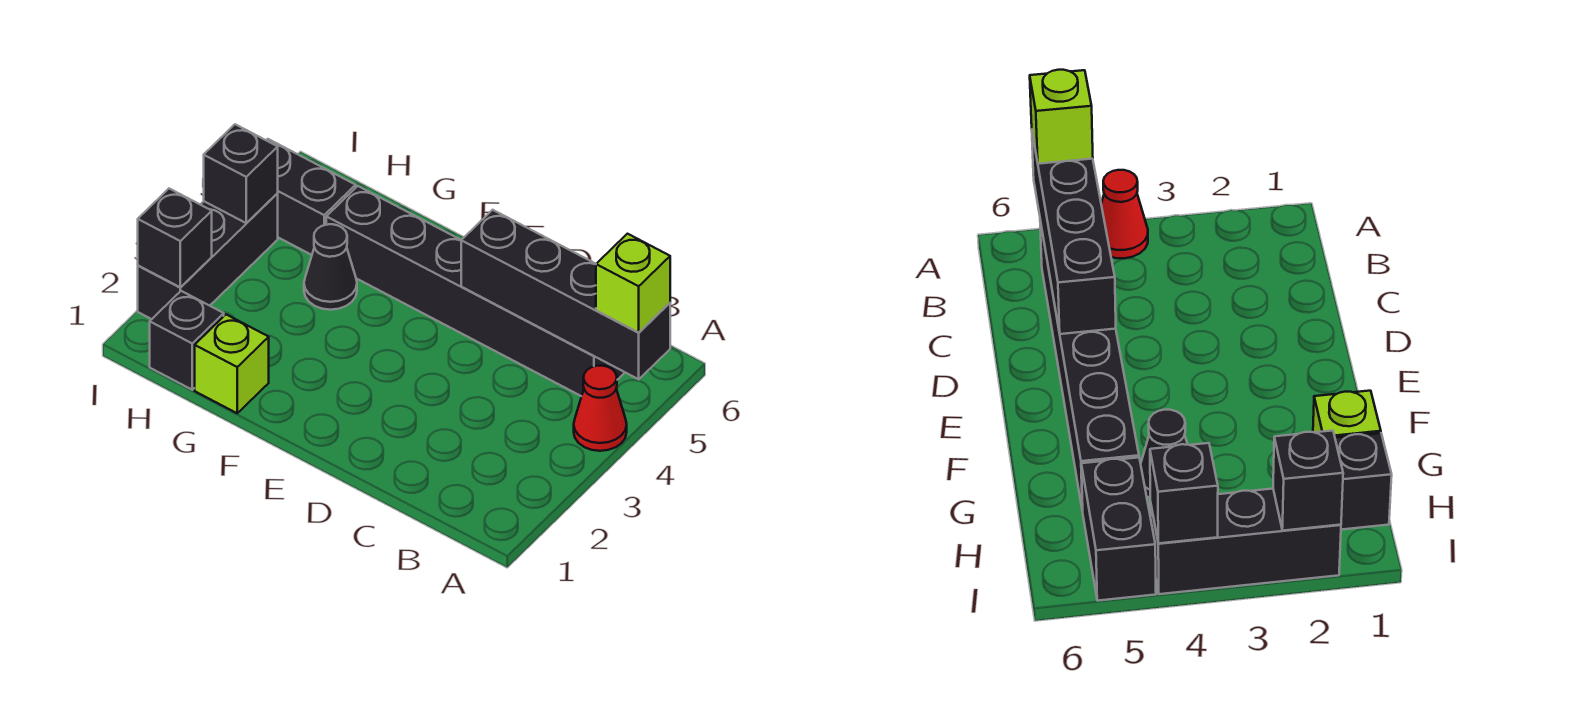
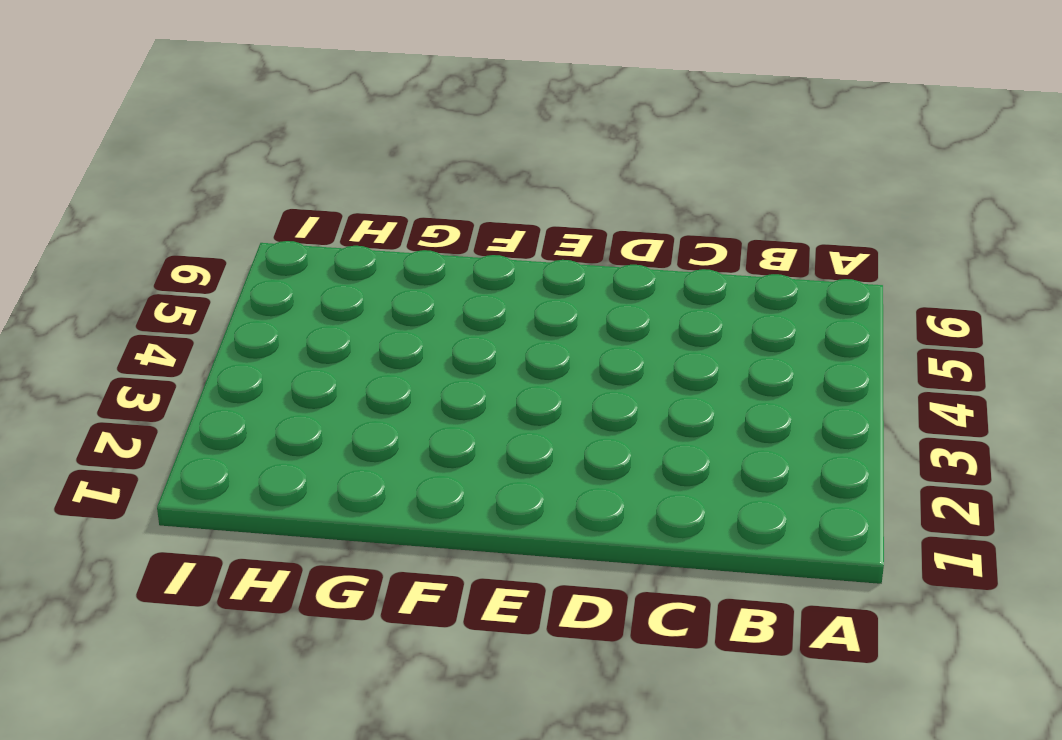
none -> red 1x1 cone [574,366,627,451]
none -> black 1x6 brick [326,186,625,396]

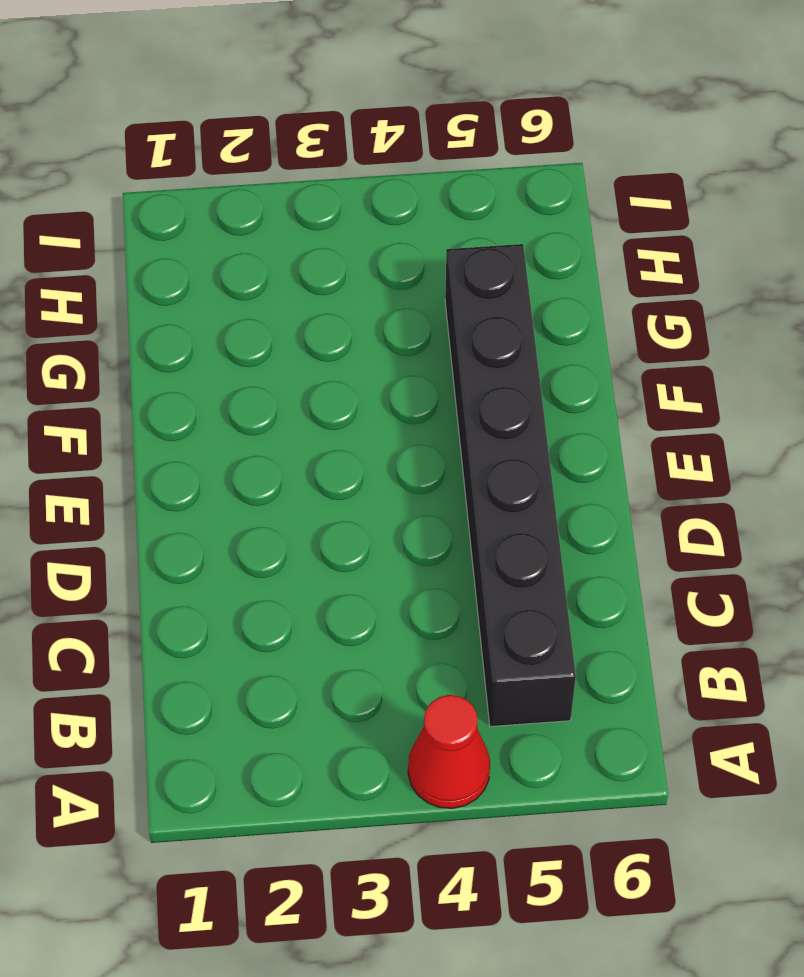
none -> lime 1x1 brick [195,315,269,413]
none -> black 1x1 cone [304,224,357,310]

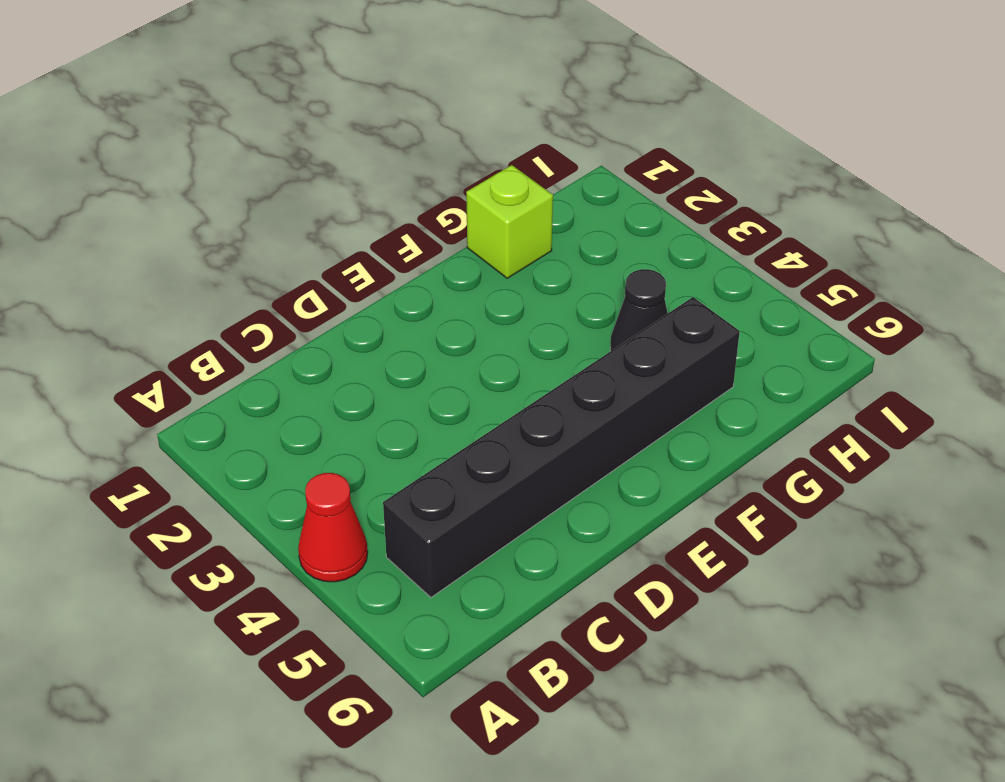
none -> black 1x1 brick [150,291,224,390]
none -> black 1x2 brick [266,139,356,255]

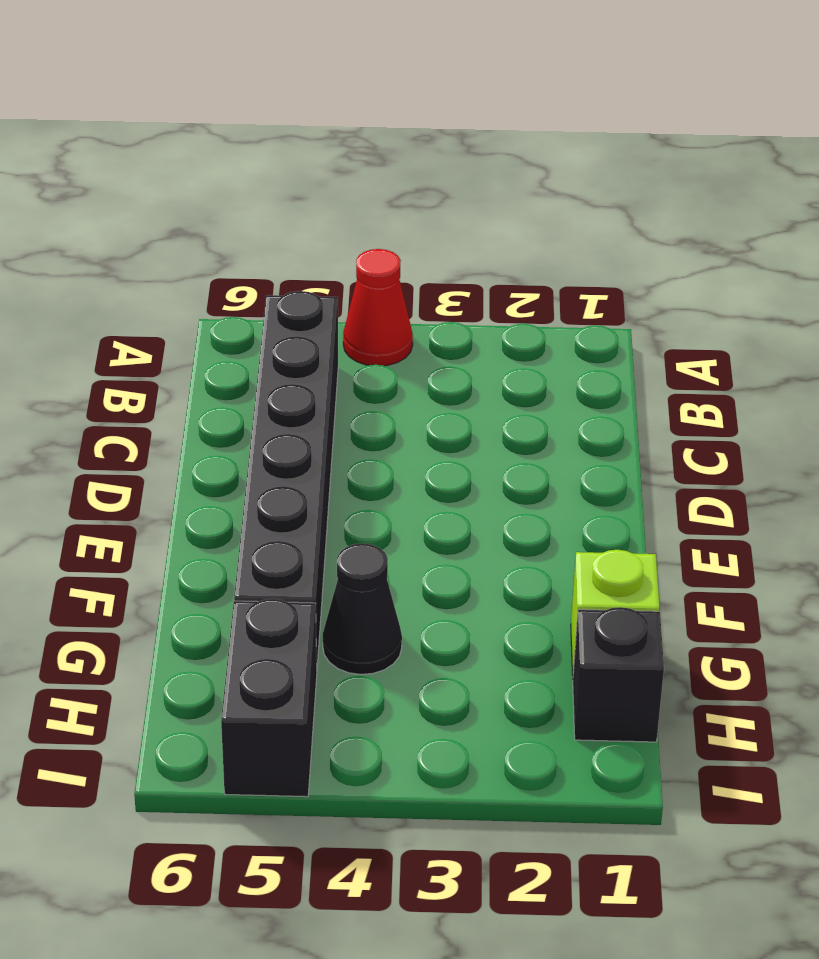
none -> black 1x3 brick [138,193,278,319]
none -> black 1x4 brick [461,210,670,379]

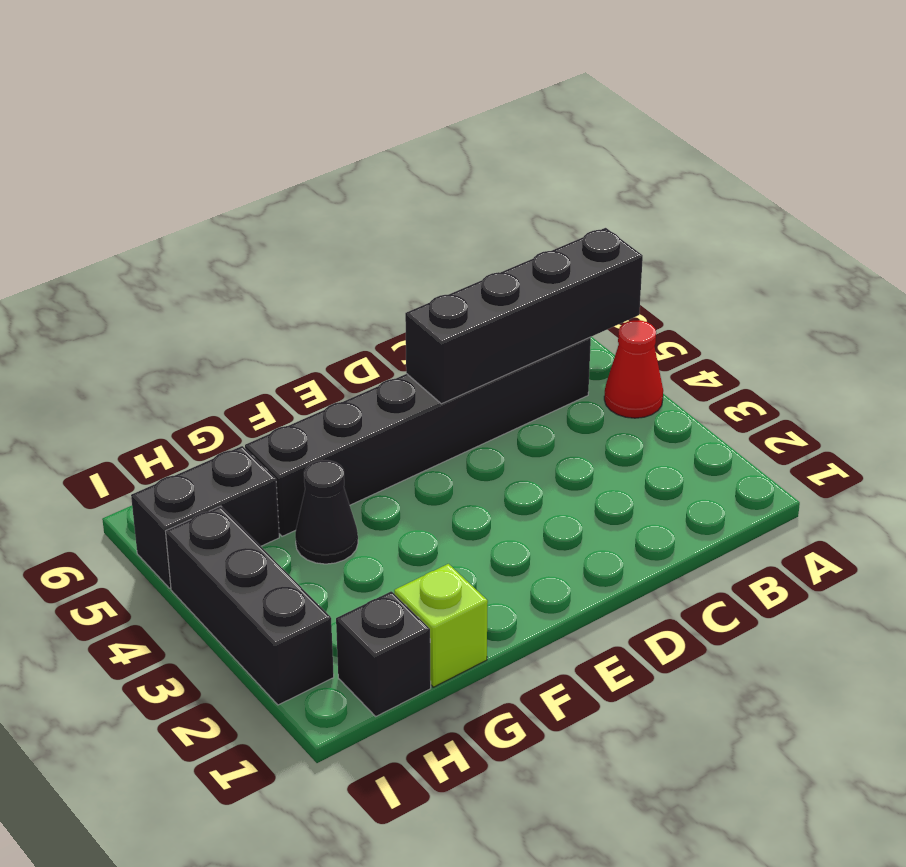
none -> black 1x1 brick [138,189,212,287]
none -> black 1x1 brick [204,124,278,223]

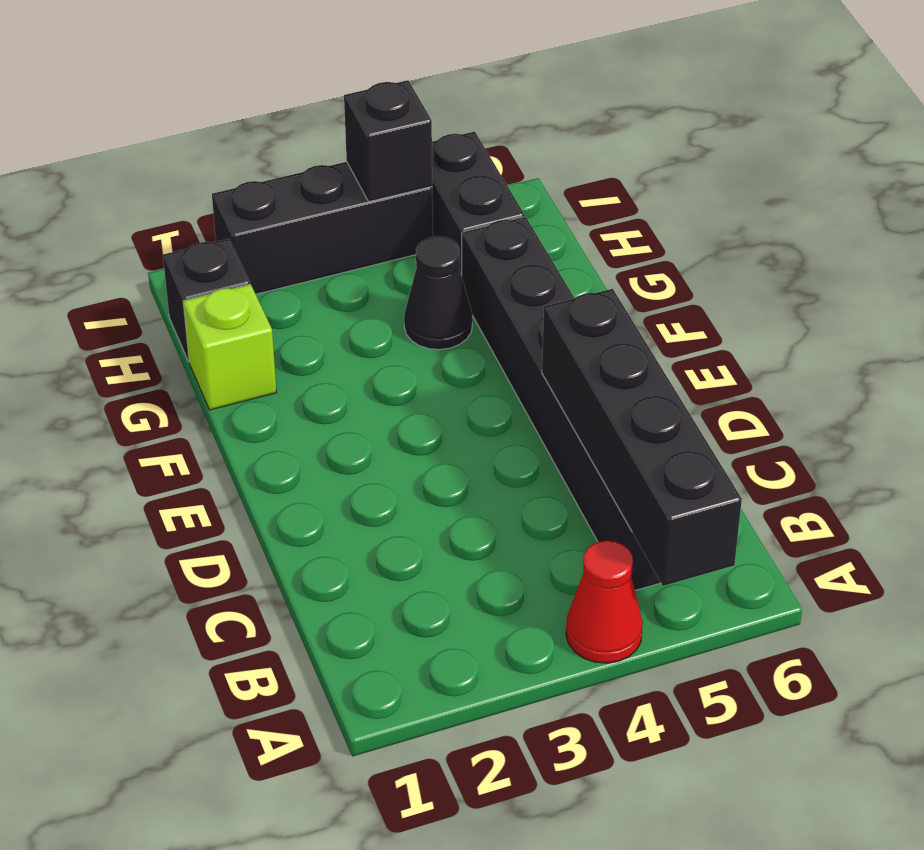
none -> black 1x1 brick [138,189,212,287]
none -> lime 1x1 brick [596,234,670,332]

